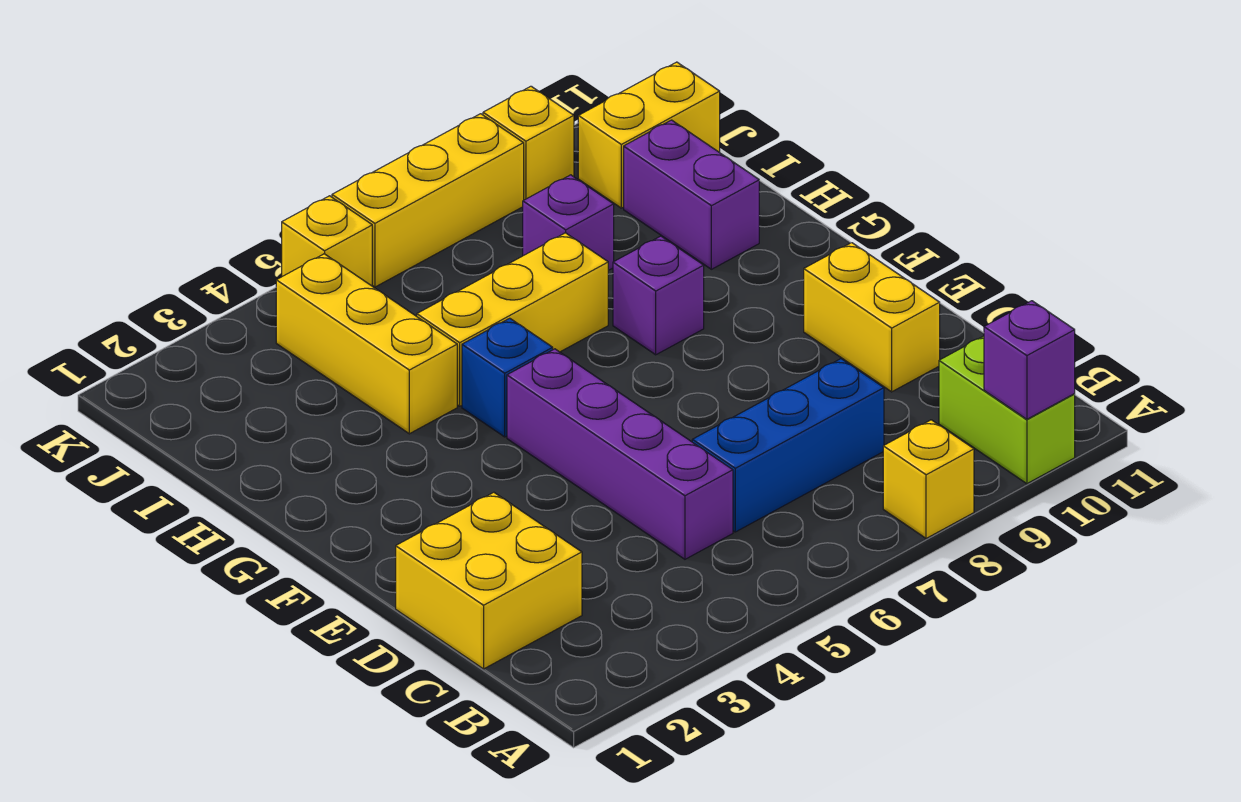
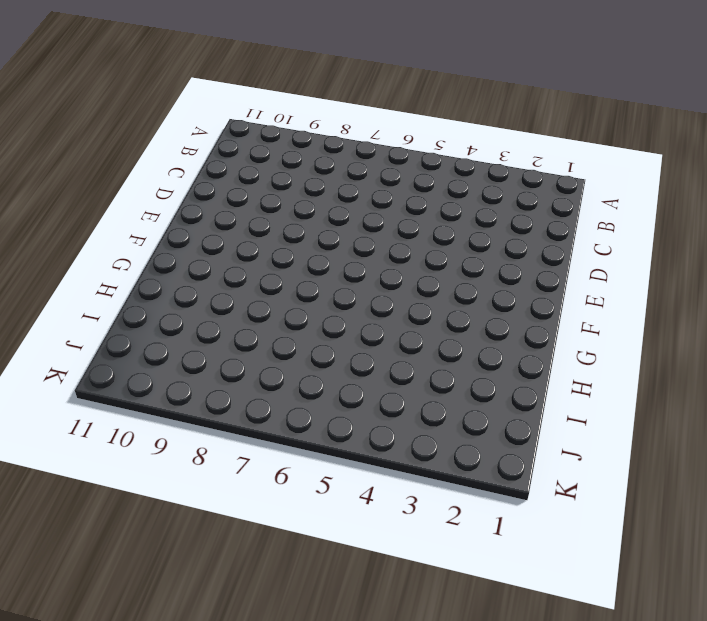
none -> yellow 1x1 brick [883,420,974,538]
none -> lime 1x2 brick [939,336,1075,484]
none -> yellow 2x2 brick [396,492,582,669]

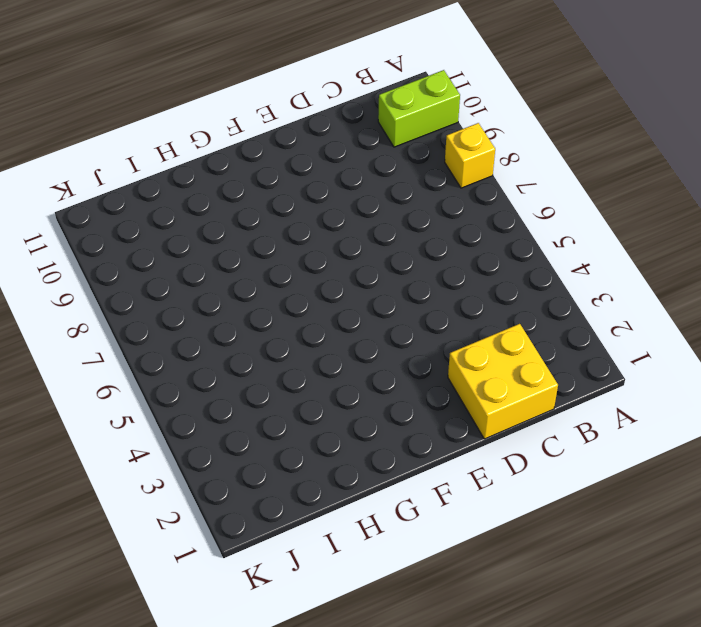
none -> purple 1x4 brick [507,349,733,559]
none -> blue 1x3 brick [692,359,884,532]
none -> yellow 1x2 brick [804,243,940,392]

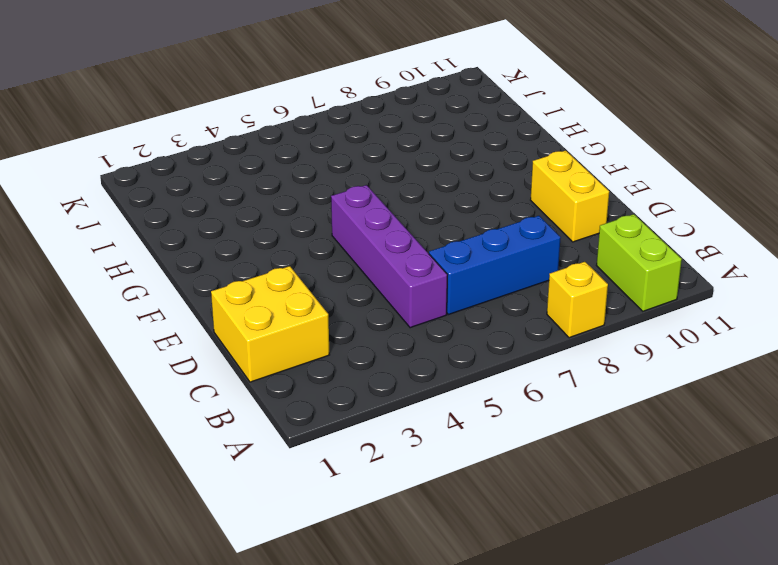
none -> blue 1x1 brick [462,318,553,437]
none -> purple 1x1 brick [613,236,704,355]
none -> yellow 1x3 brick [276,254,457,434]

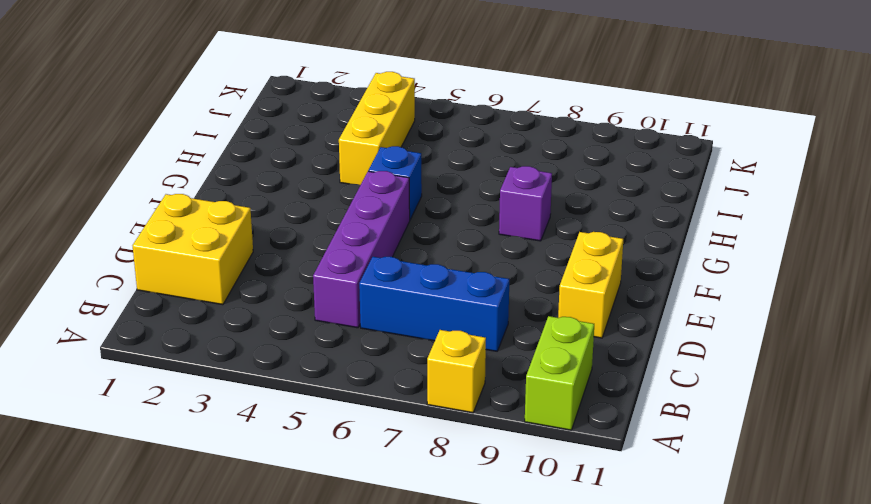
none -> yellow 1x3 brick [417,233,608,406]
none -> purple 1x2 brick [624,120,759,269]
none -> purple 1x1 brick [523,175,614,270]

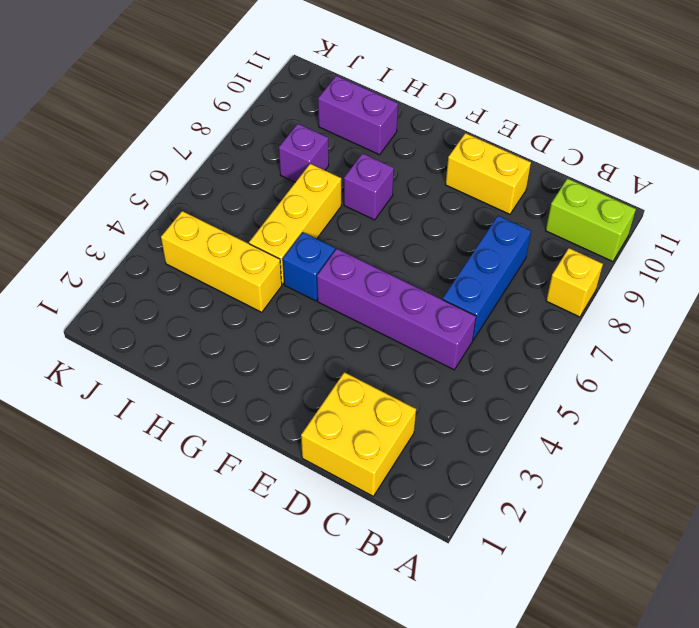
none -> yellow 1x2 brick [578,62,720,208]
none -> yellow 1x1 brick [282,196,372,286]
none -> yellow 1x3 brick [332,114,524,287]

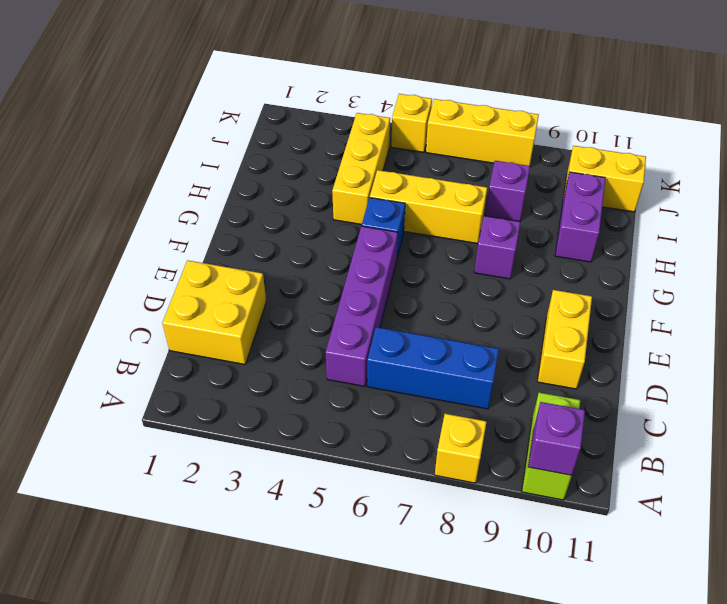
none -> yellow 1x1 brick [483,86,574,200]

